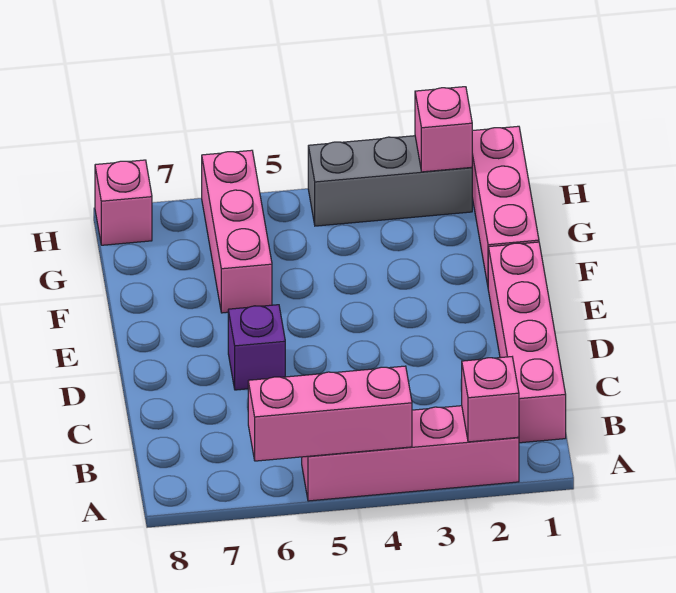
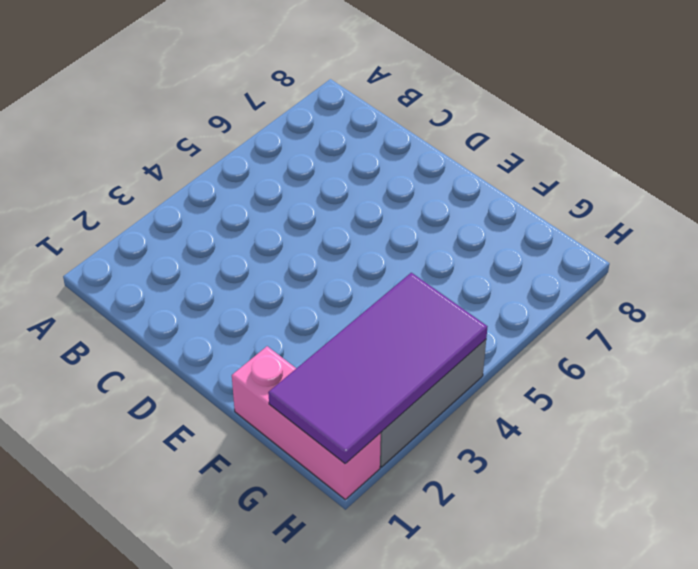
purple 2x4 tile [268,273,487,463] -> pink 1x1 brick [415,87,472,172]
none -> pink 1x4 brick [302,406,519,501]
none -> pink 1x4 brick [488,242,566,443]

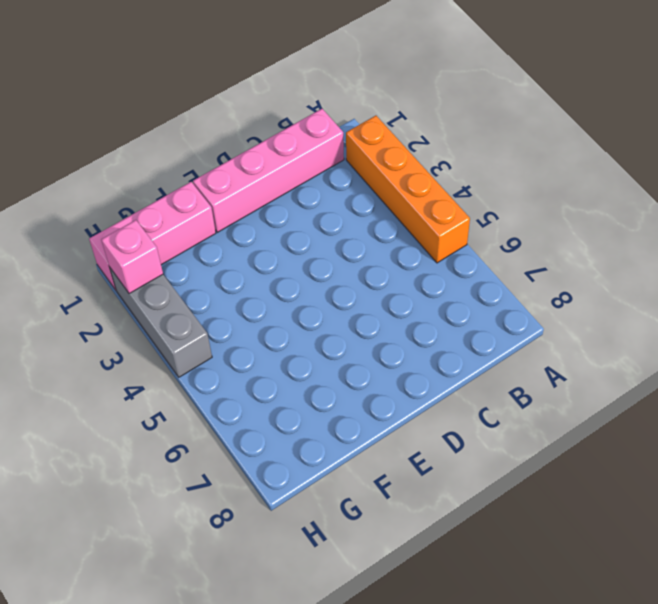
orange 1x4 brick [346,116,470,263] -> pink 1x4 brick [302,406,519,501]
none -> purple 1x1 brick [228,305,285,390]
none -> pink 1x3 brick [202,150,272,313]

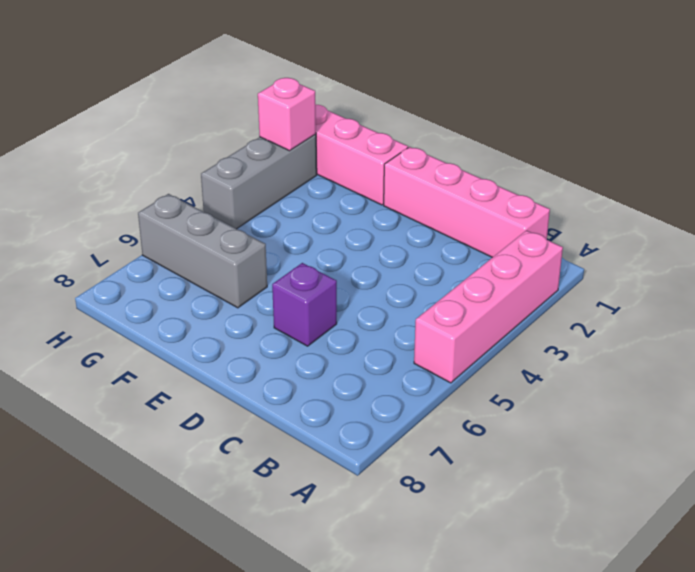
grey 1x3 brick [138,194,267,308] -> pink 1x3 brick [202,150,272,313]
none -> pink 1x1 brick [95,160,152,245]
none -> pink 1x1 brick [462,357,519,442]

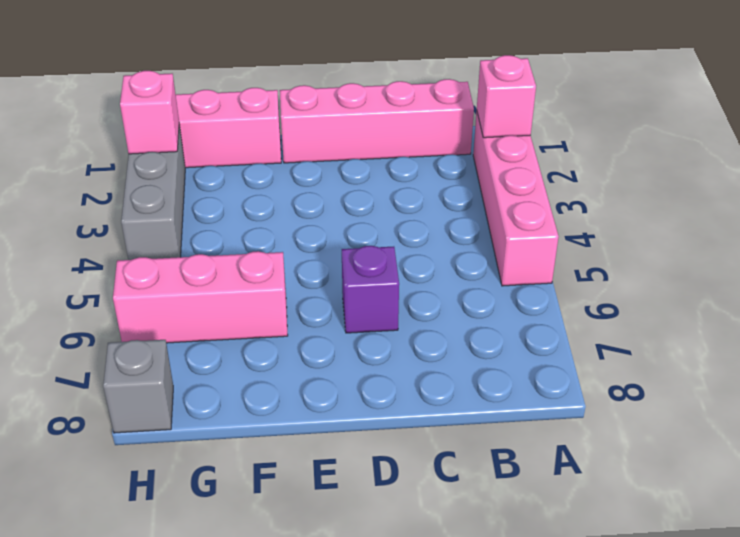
grey 1x1 brick [103,340,173,433] -> pink 1x1 brick [95,160,152,245]
none -> pink 1x3 brick [248,366,412,461]

